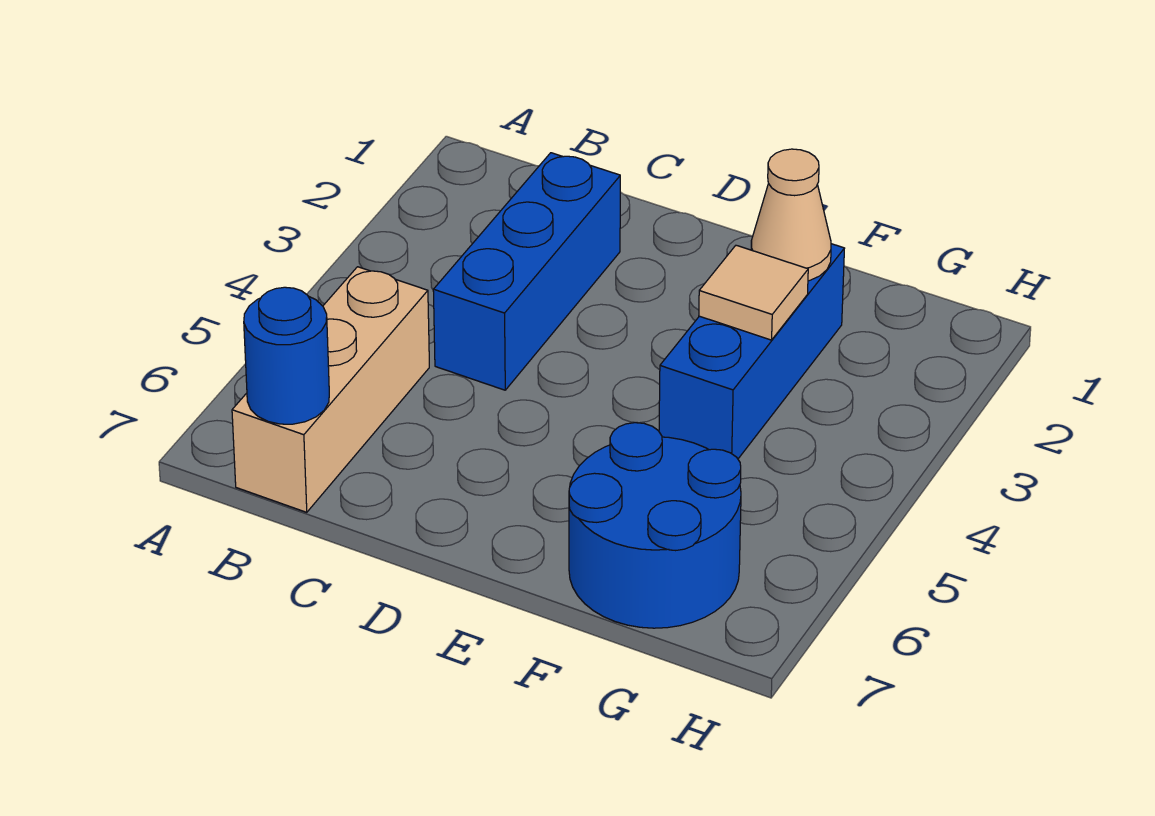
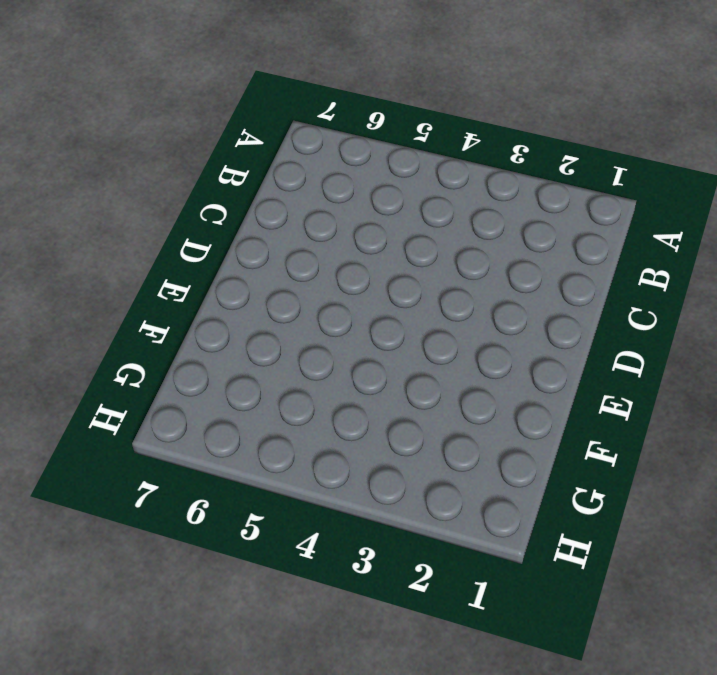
none -> tan 1x3 brick [232,267,429,512]
none -> blue 1x3 brick [433,153,620,390]

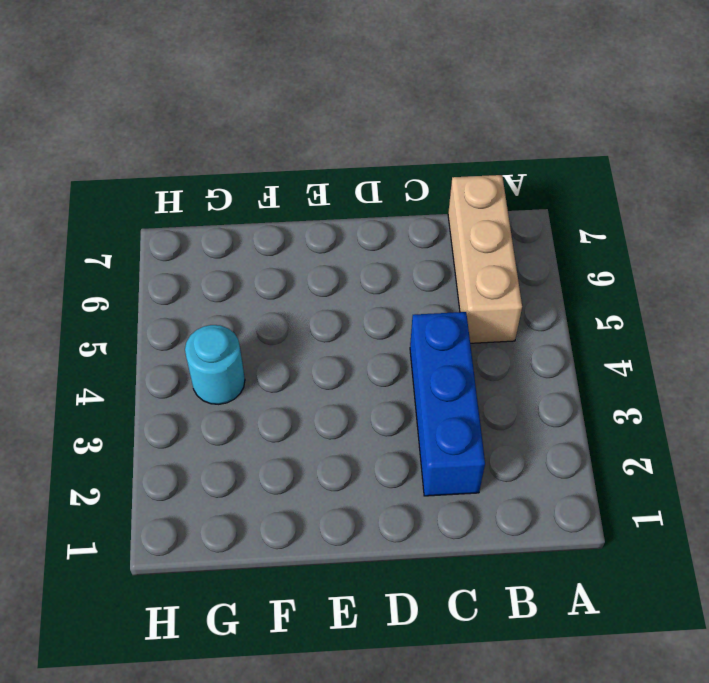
cyan 1x1 round brick [185,325,245,404] -> none
none -> blue 1x3 brick [659,244,845,459]
none -> blue 2x2 round brick [569,423,741,628]

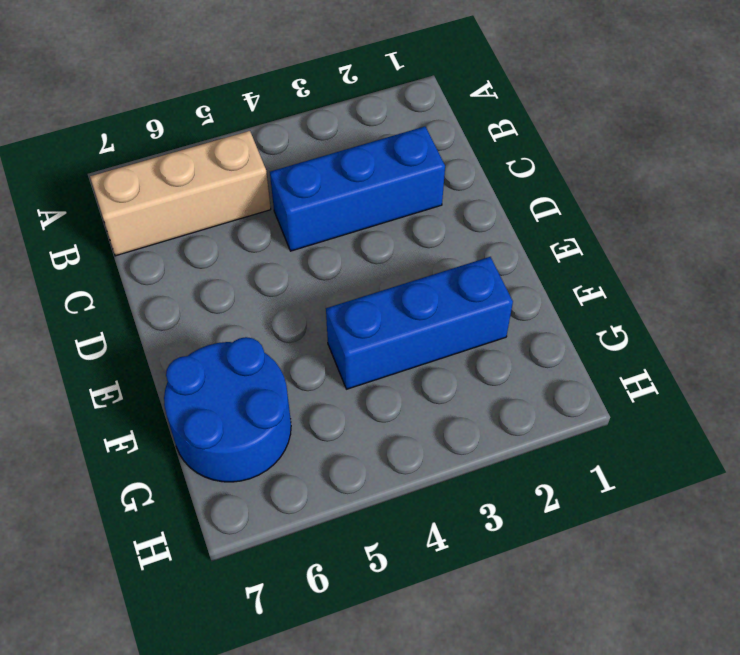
none -> blue 1x1 round brick [244,287,329,424]
none -> tan 1x1 cone [751,149,831,281]

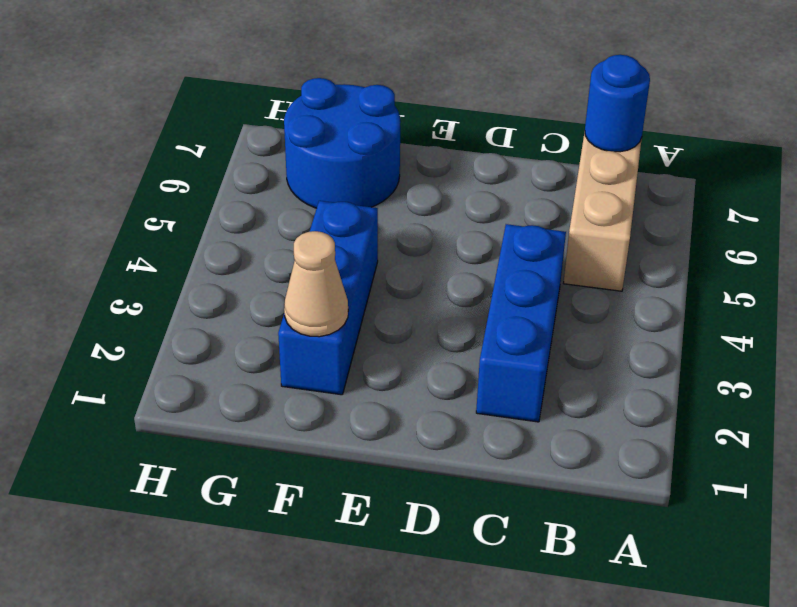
none -> tan 1x1 tile [699,245,808,340]

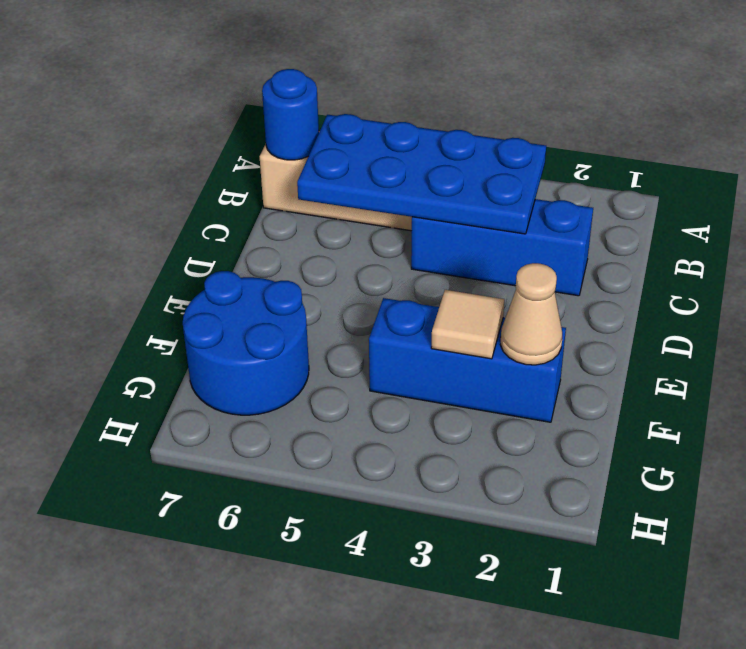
blue 2x4 plate [297,114,546,234] -> none

